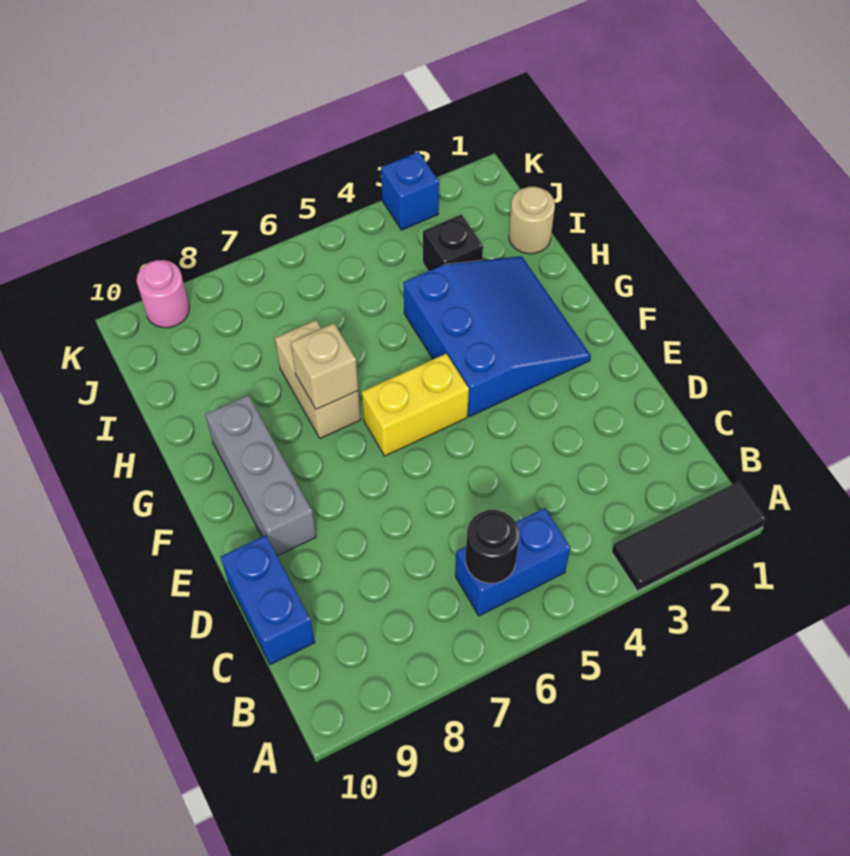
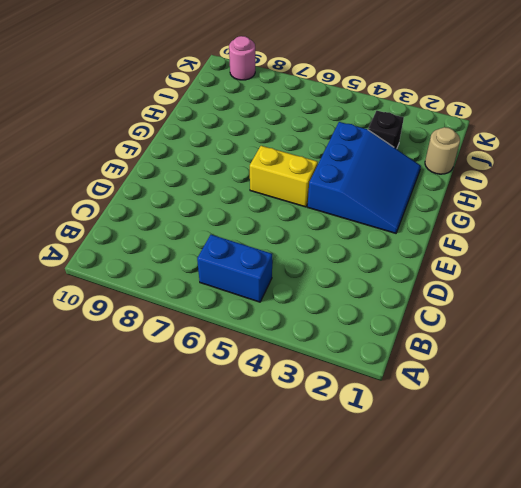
none -> black 1x3 tile [612,481,766,591]
none -> blue 1x2 brick [221,535,315,665]
none -> grey 1x3 brick [205,395,316,556]

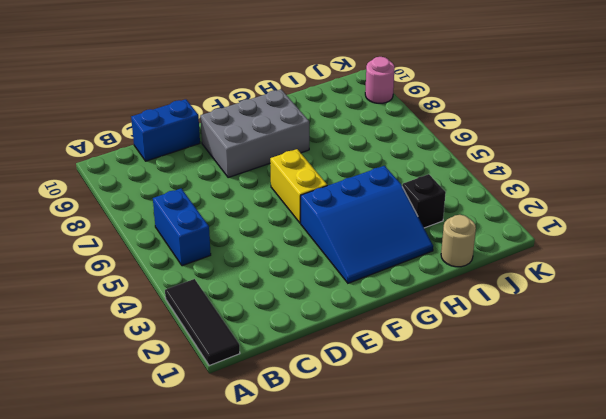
grey 2x3 brick [200,89,309,178] -> grey 1x3 brick [205,395,316,556]
none -> tan 1x2 brick [275,320,361,438]
none -> blue 1x1 brick [381,152,439,230]
none -> black 1x1 round brick [466,510,519,583]

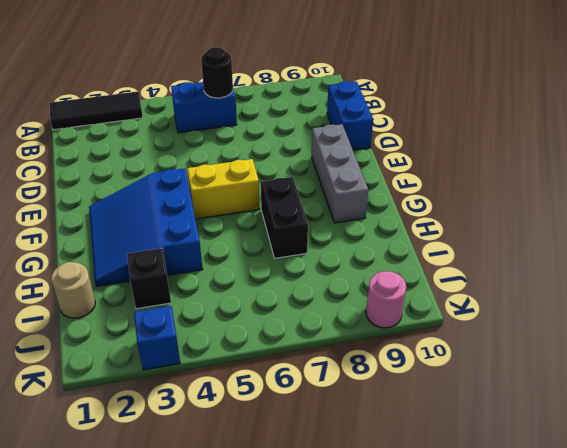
black 1x2 brick [261,177,308,258] -> tan 1x2 brick [275,320,361,438]
none -> tan 1x1 brick [291,323,358,410]

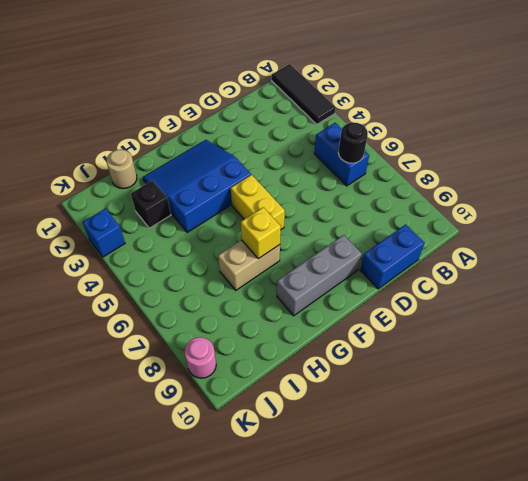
yellow 1x1 brick [241,207,281,259] -> tan 1x1 brick [291,323,358,410]

